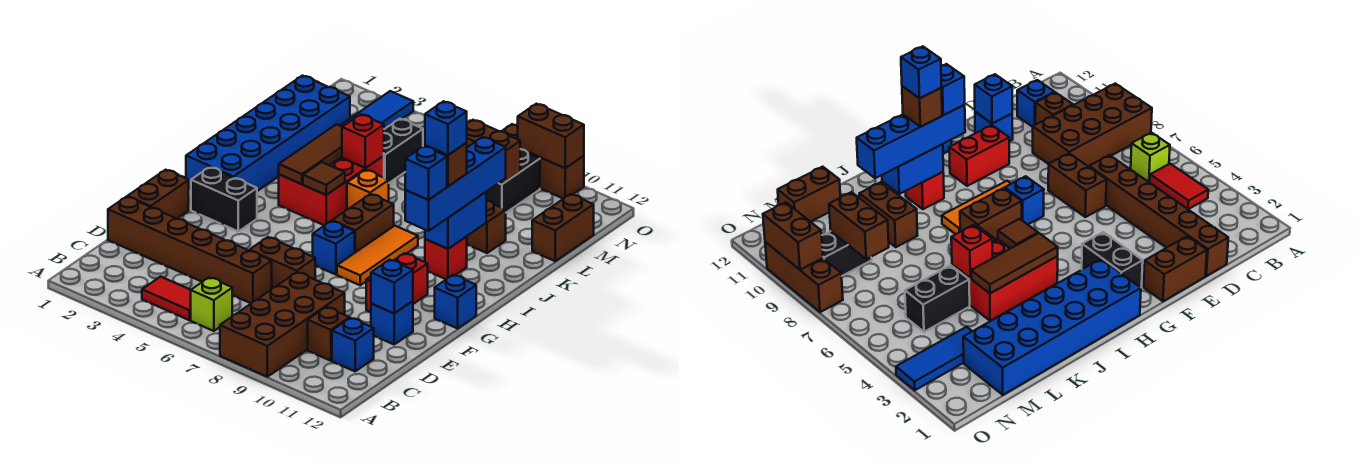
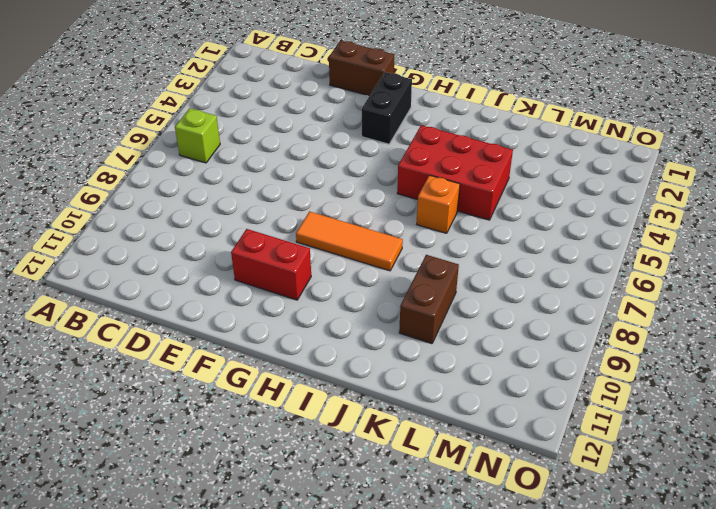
none -> brown 2x4 brick [220,272,345,377]
none -> red 1x2 tile [142,277,191,320]
none -> brown 1x1 brick [308,307,349,361]
none -> blue 1x1 brick [332,318,374,371]

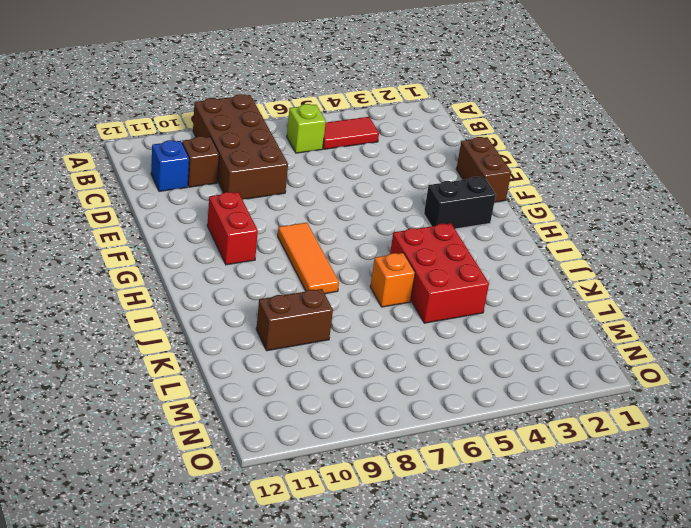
none -> brown 1x6 brick [108,197,272,303]
none -> brown 1x2 brick [249,237,315,288]
none -> blue 1x1 brick [371,301,413,344]
none -> blue 1x1 brick [313,221,355,275]

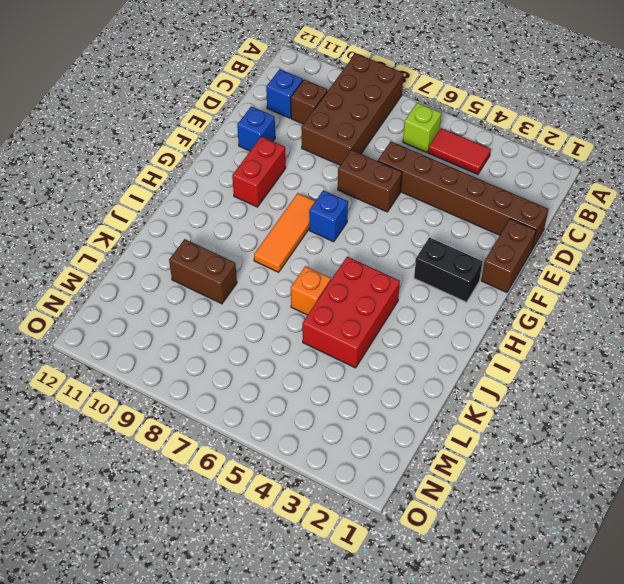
none -> blue 1x1 brick [435,275,476,328]
none -> blue 2x6 brick [186,76,350,191]
none -> brown 1x2 brick [332,194,394,252]
none -> red 1x1 brick [425,237,467,279]

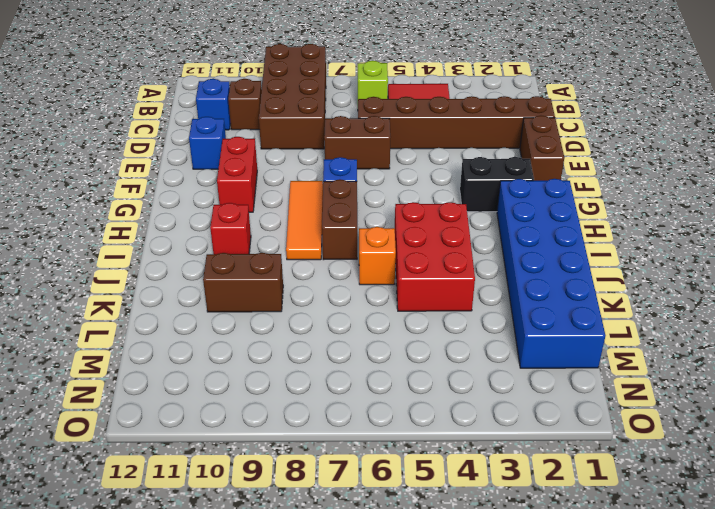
none -> blue 1x1 brick [435,275,476,328]
none -> black 1x2 brick [384,119,423,183]
none -> brown 1x2 brick [532,194,594,261]
none -> blue 1x3 tile [340,91,413,129]

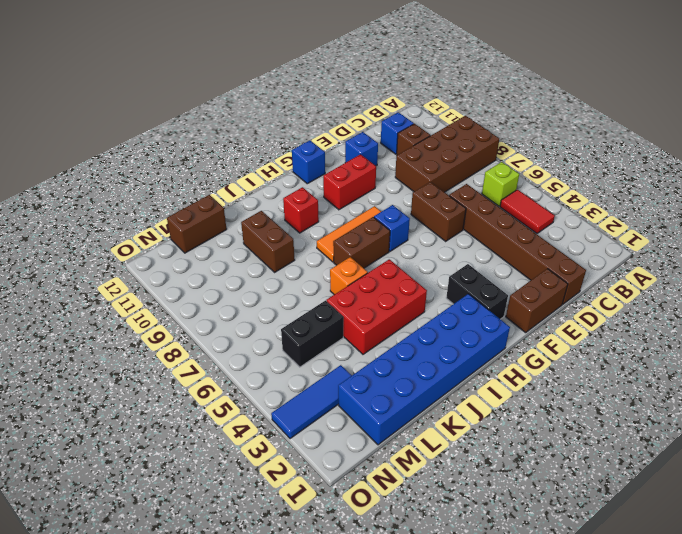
none -> black 1x2 brick [486,149,540,212]
none -> brown 1x3 brick [502,124,584,199]
none -> blue 1x1 brick [371,260,413,313]
none -> brown 1x3 tile [279,124,342,184]

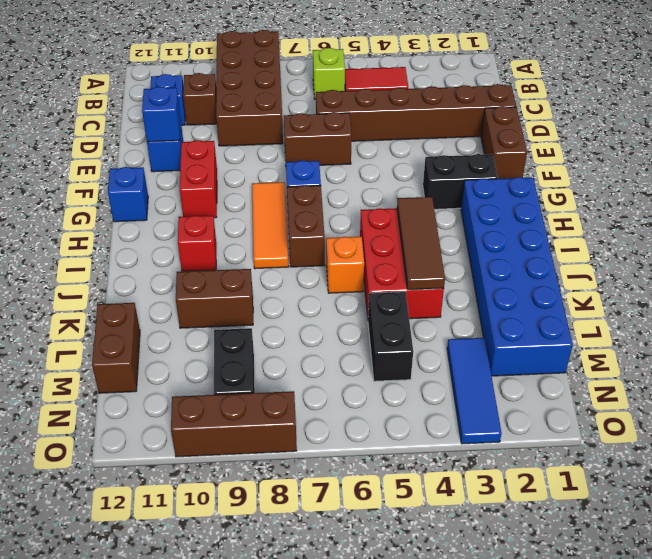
none -> brown 1x1 tile [303,162,345,195]
none -> blue 1x2 brick [425,192,486,249]
none -> red 1x1 brick [342,114,384,168]
none -> brown 1x2 brick [467,120,520,184]

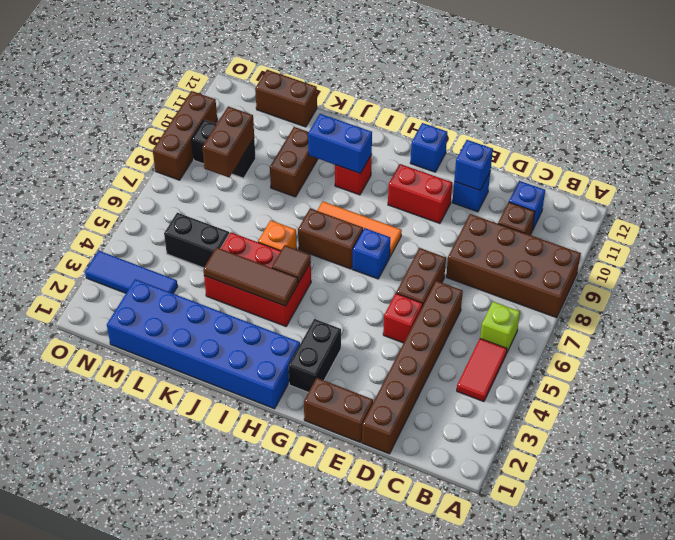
red 1x1 brick [383,293,423,343] -> red 1x1 brick moved to [342,114,384,168]
none -> brown 1x2 brick [518,104,584,168]
none -> blue 1x4 brick [405,137,506,231]
none -> blue 1x1 brick [405,146,447,200]
none -> brown 1x1 brick [425,143,467,186]

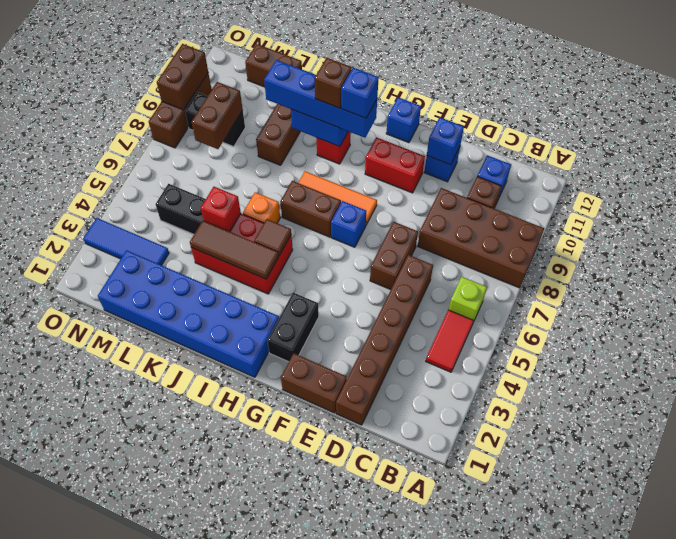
none -> blue 1x1 brick [425,101,467,155]

